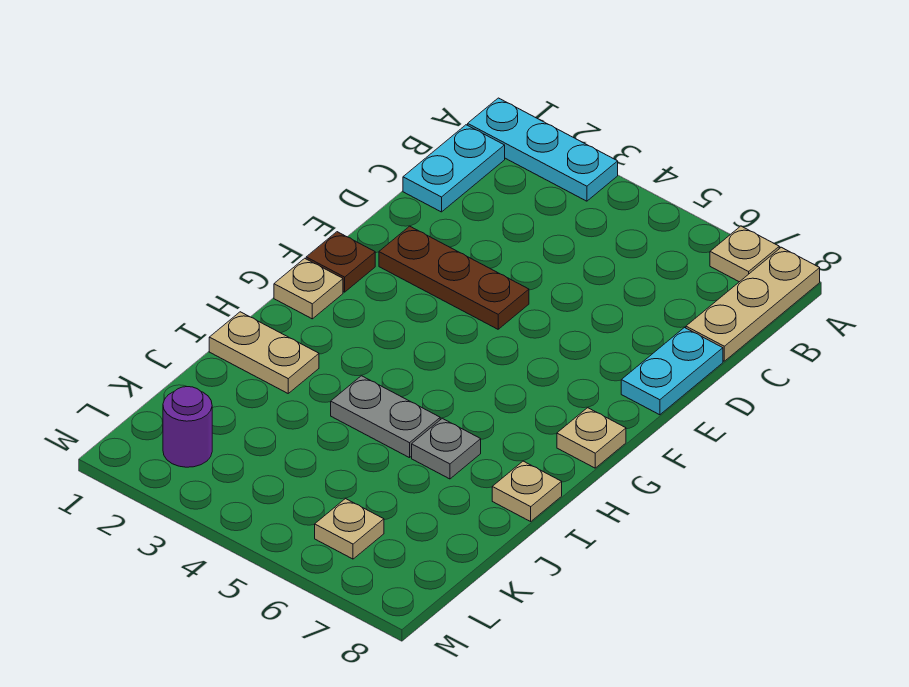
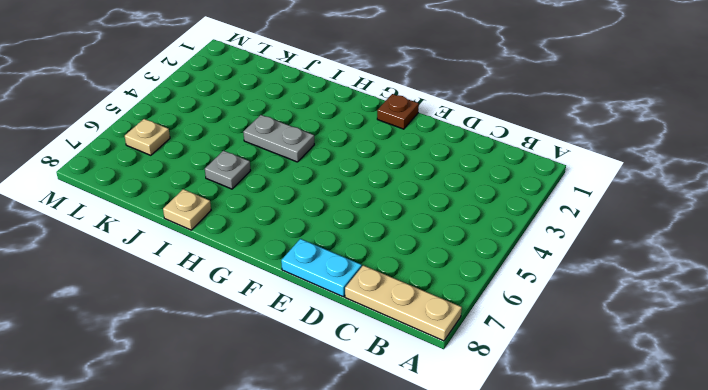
grey 1x2 plate [243,115,314,162] -> grey 1x2 plate turned to [331,376,440,458]
none -> cyan 1x3 plate [468,98,618,201]
none -> tan 1x1 plate [710,226,779,282]
none -> cyan 1x2 plate [403,125,505,212]

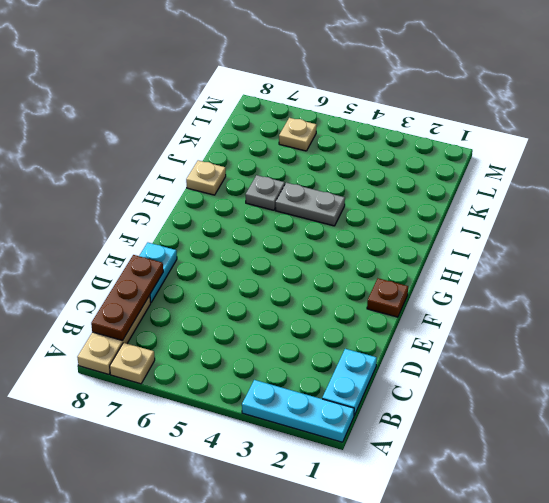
brown 1x3 plate [91,255,163,341] -> brown 1x3 plate turned to [379,226,529,329]
none -> tan 1x1 plate [274,258,343,319]
none -> tan 1x1 plate [557,408,626,468]
none -> tan 1x2 plate [209,312,319,393]

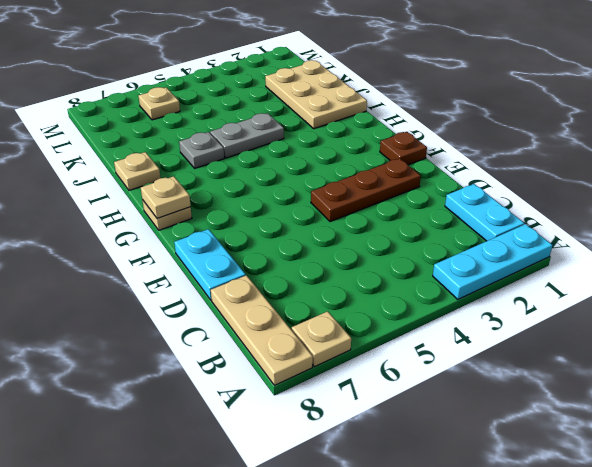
tan 1x1 plate [141,176,191,219] -> tan 1x1 plate moved to [274,258,343,319]
tan 2x3 plate [265,60,367,129] -> tan 1x2 plate [209,312,319,393]
none -> purple 1x1 round brick [163,387,212,467]

